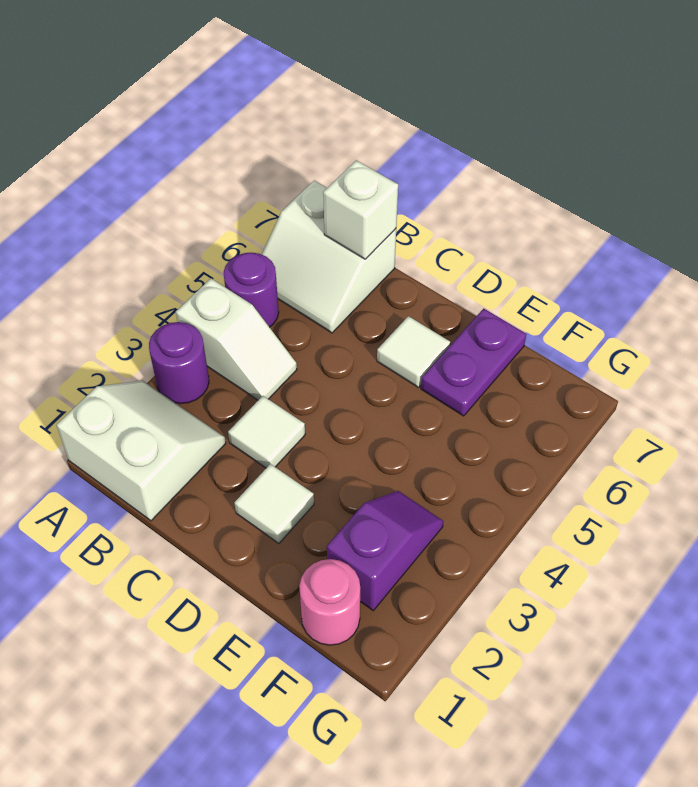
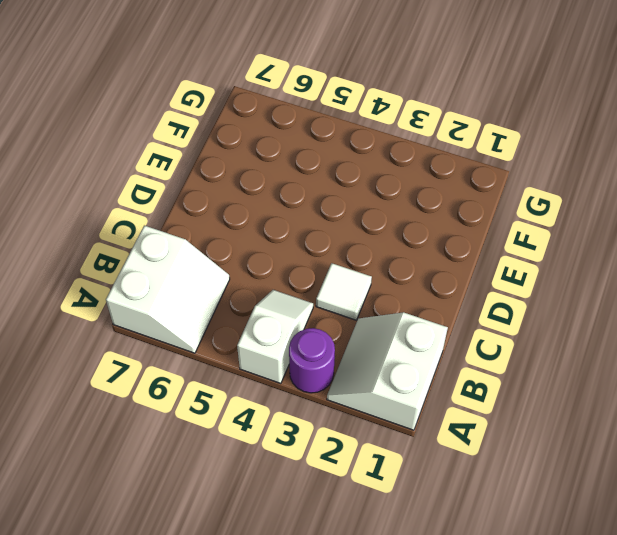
none -> purple 1x1 round brick [224,253,279,327]
none -> white 1x1 tile [235,464,314,543]
none -> white 1x1 tile [377,316,450,387]

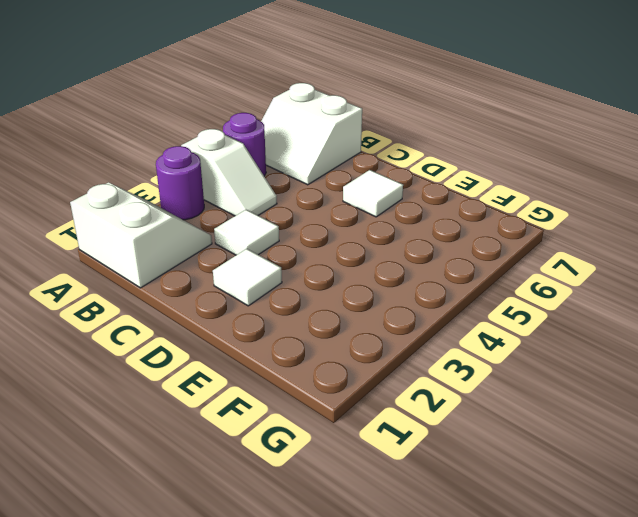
none -> purple 1x2 plate [421,309,526,416]
none -> pink 1x1 round brick [299,559,360,645]
none -> purple 1x2 slope [327,491,443,610]

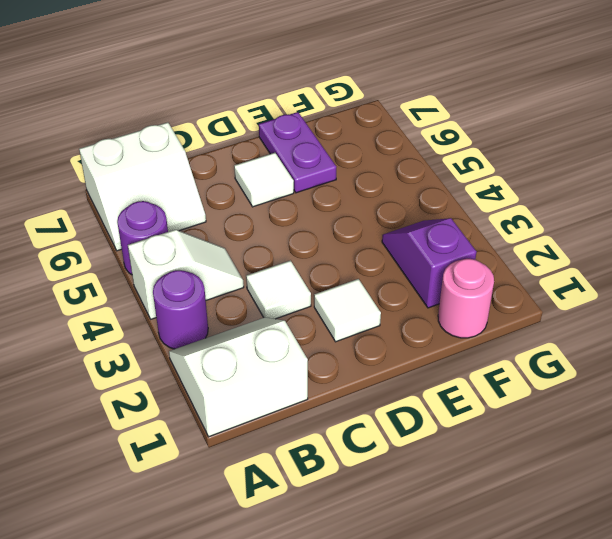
none -> white 1x1 brick [323,160,398,259]

